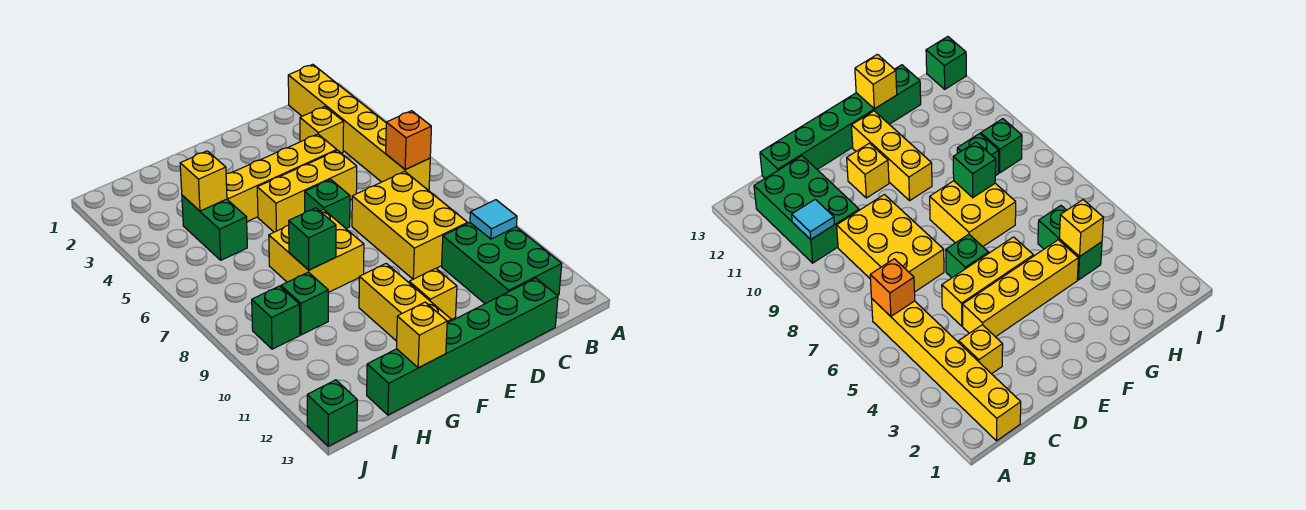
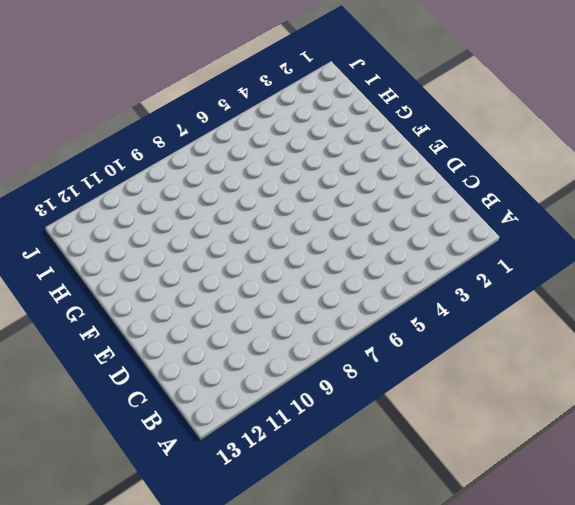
none -> yellow 1x6 brick [288,64,430,190]
none -> green 2x3 brick [442,223,562,304]
none -> yellow 1x1 brick [300,107,344,153]

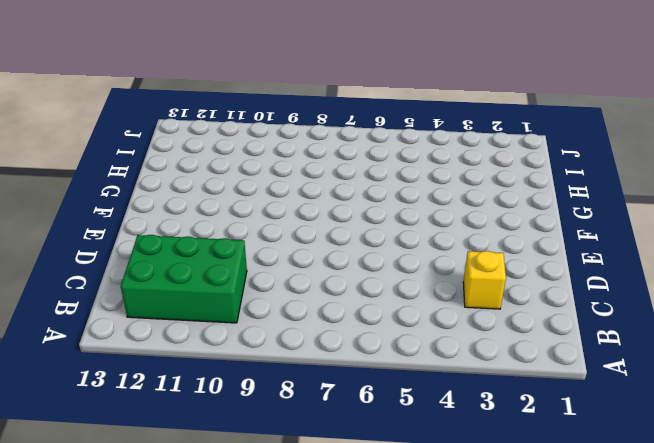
none -> yellow 1x6 brick [288,64,430,190]
none -> yellow 2x3 brick [352,172,468,279]
none -> green 1x6 brick [367,278,558,415]

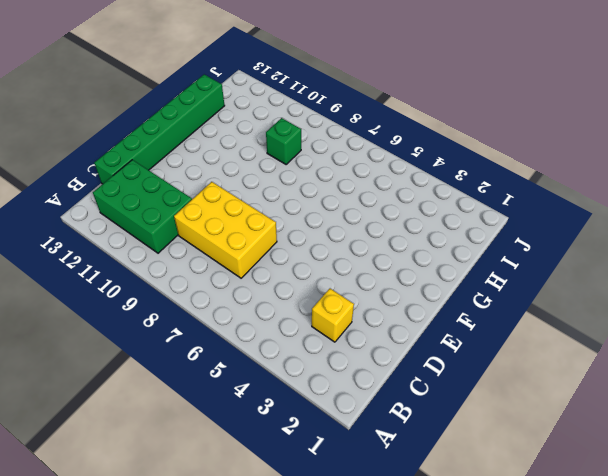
none -> yellow 1x6 brick [288,64,430,190]
none -> yellow 1x4 brick [226,134,337,222]
none -> yellow 1x3 brick [257,150,357,232]

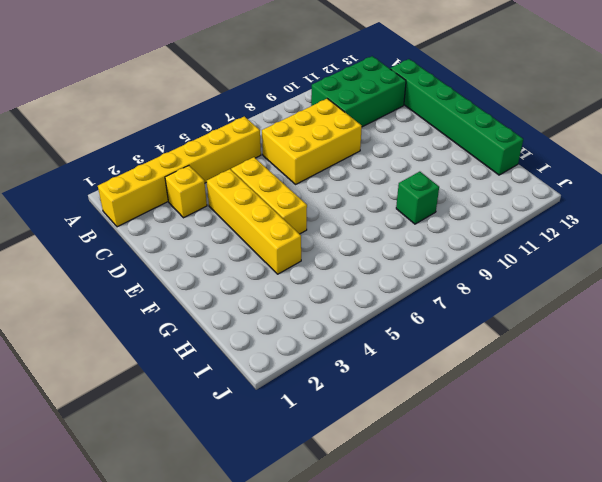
none -> green 1x1 brick [305,179,350,228]
none -> yellow 1x1 brick [409,268,457,320]
none -> yellow 2x2 brick [269,209,364,293]

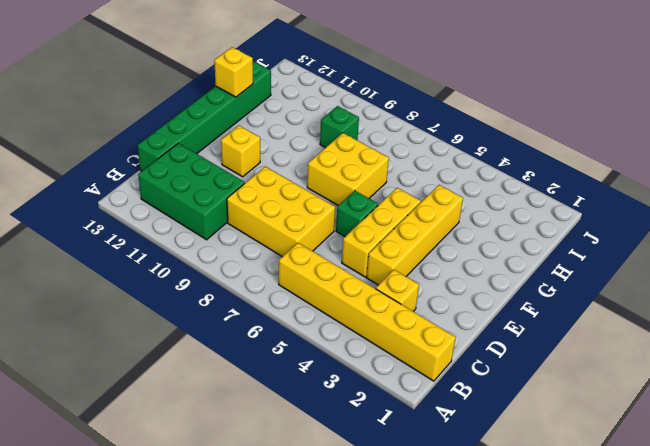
none -> yellow 1x3 brick [359,264,451,341]
none -> green 1x2 brick [182,195,247,260]
none -> green 1x1 brick [252,286,300,349]

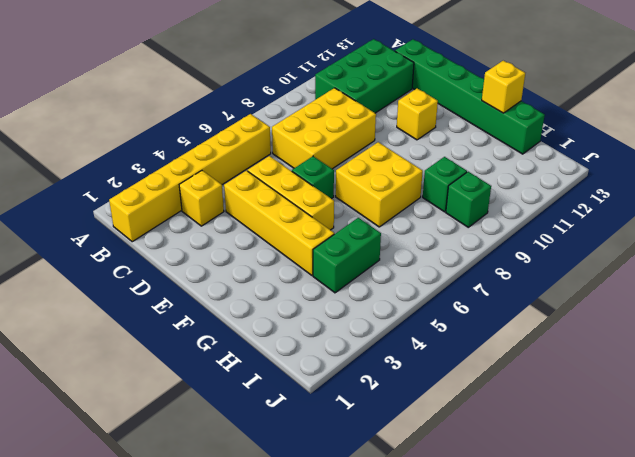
none -> yellow 1x3 brick [359,264,451,341]
none -> green 1x1 brick [307,380,357,446]
none -> orange 1x1 brick [386,111,431,169]

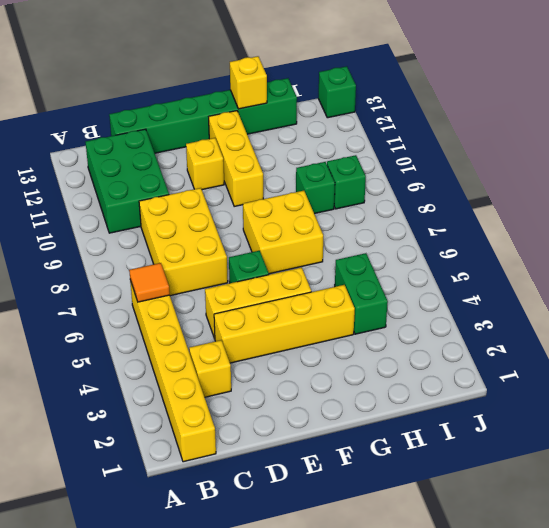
orange 1x1 tile [129,263,170,302] -> orange 1x1 brick [386,111,431,169]
none -> cyan 1x1 tile [470,200,517,239]
none -> green 1x1 brick [289,208,336,270]
none -> yellow 1x1 brick [180,151,227,211]

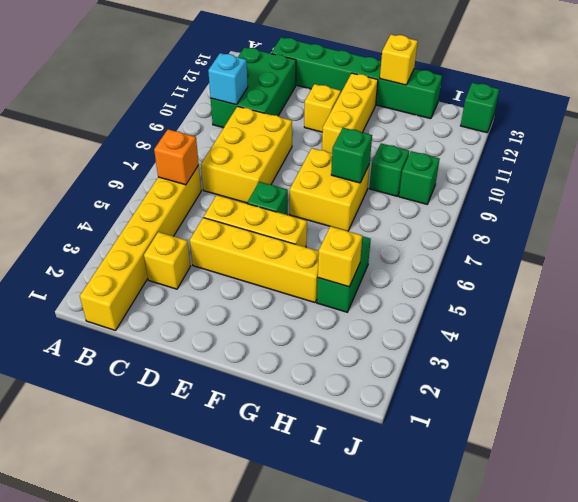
cyan 1x1 brick [208,53,248,105] -> cyan 1x1 tile [470,200,517,239]

